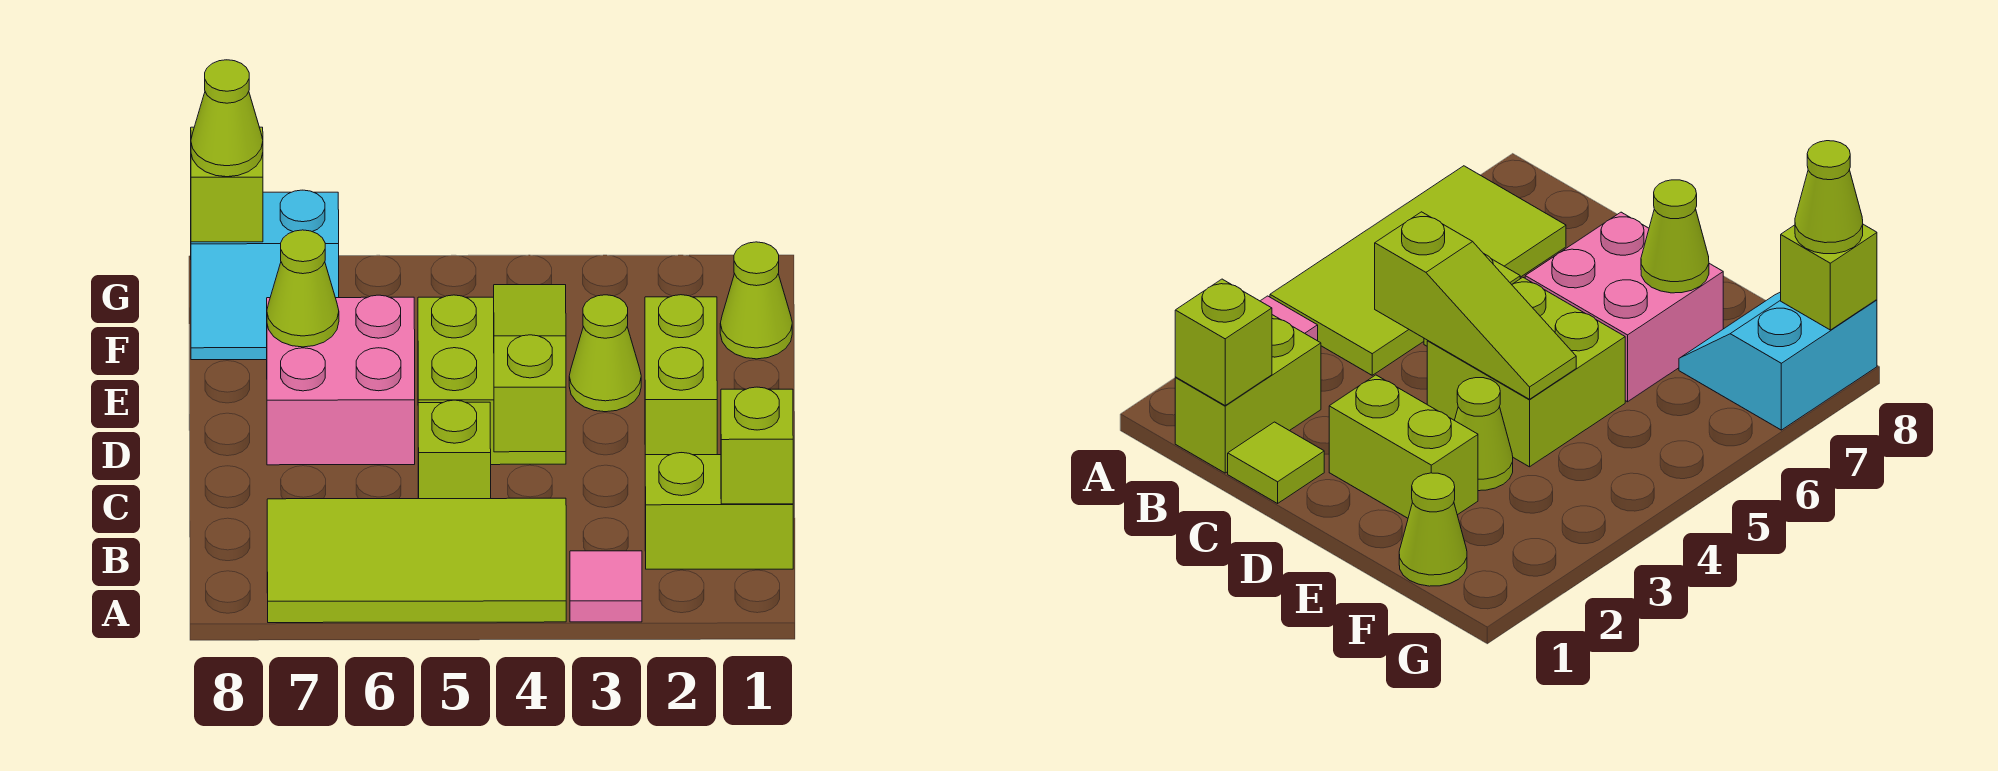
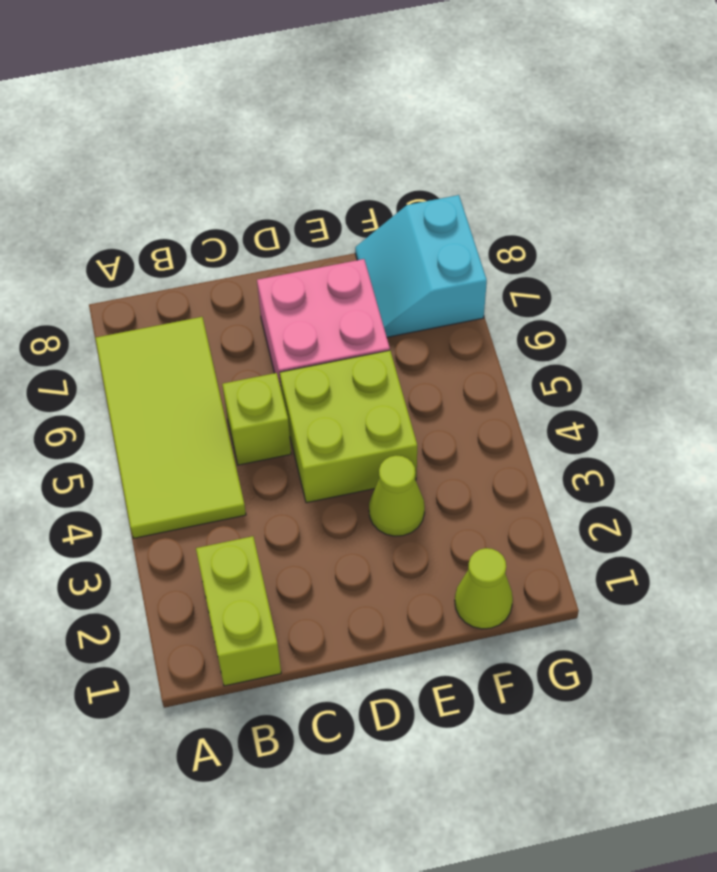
none -> pink 1x1 tile [570,551,642,622]
none -> lime 1x1 tile [1228,422,1324,503]
none -> lime 1x2 brick [645,295,717,455]

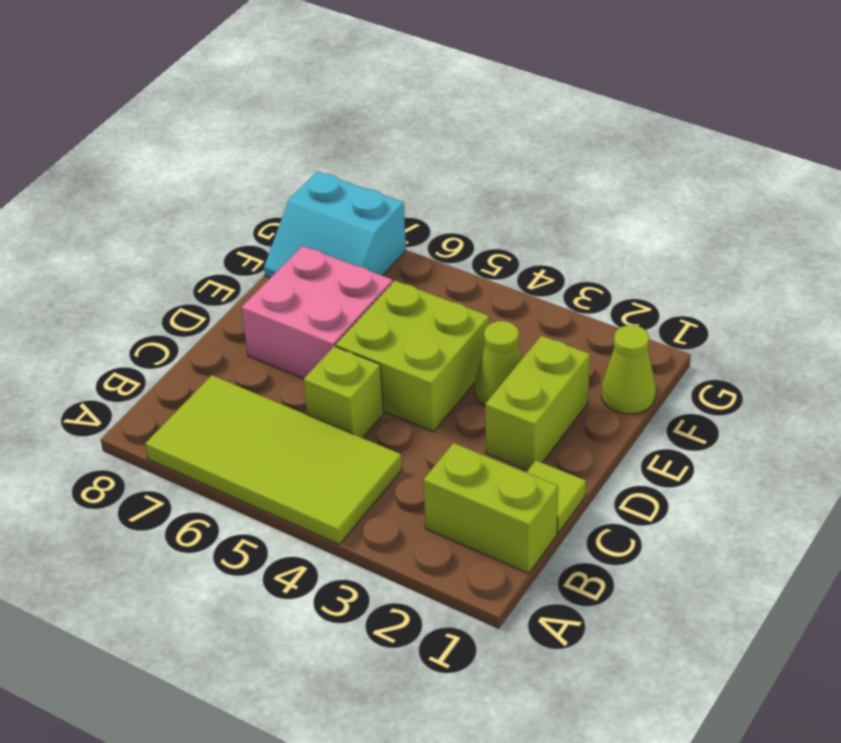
none -> pink 1x1 tile [570,551,642,622]
none -> lime 1x1 brick [721,387,793,504]
none -> lime 1x3 slope [494,285,566,452]

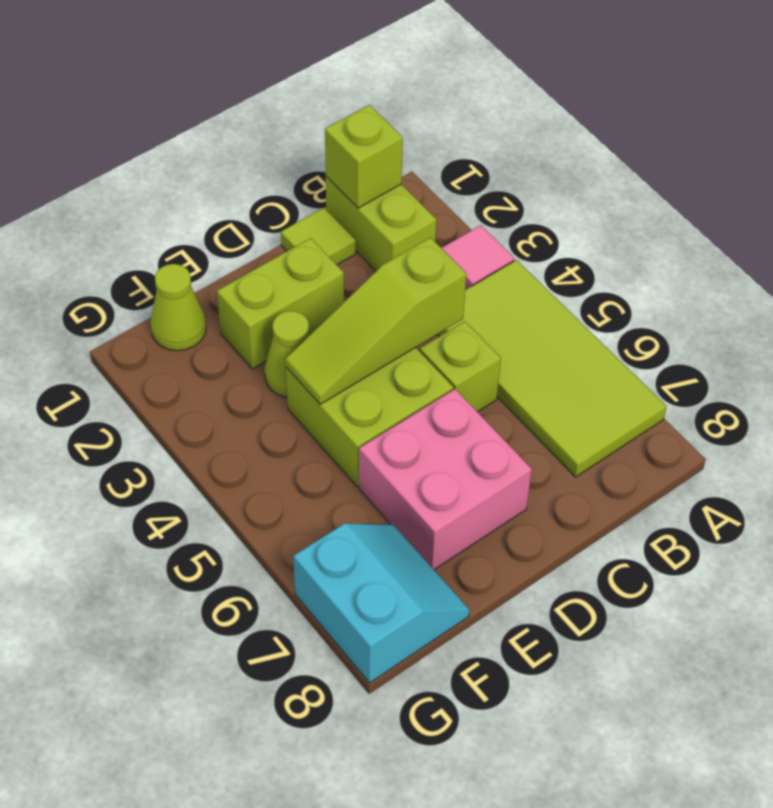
none -> lime 1x1 cone [267,230,339,347]
none -> lime 1x1 brick [191,127,263,242]
none -> lime 1x1 cone [191,60,263,177]

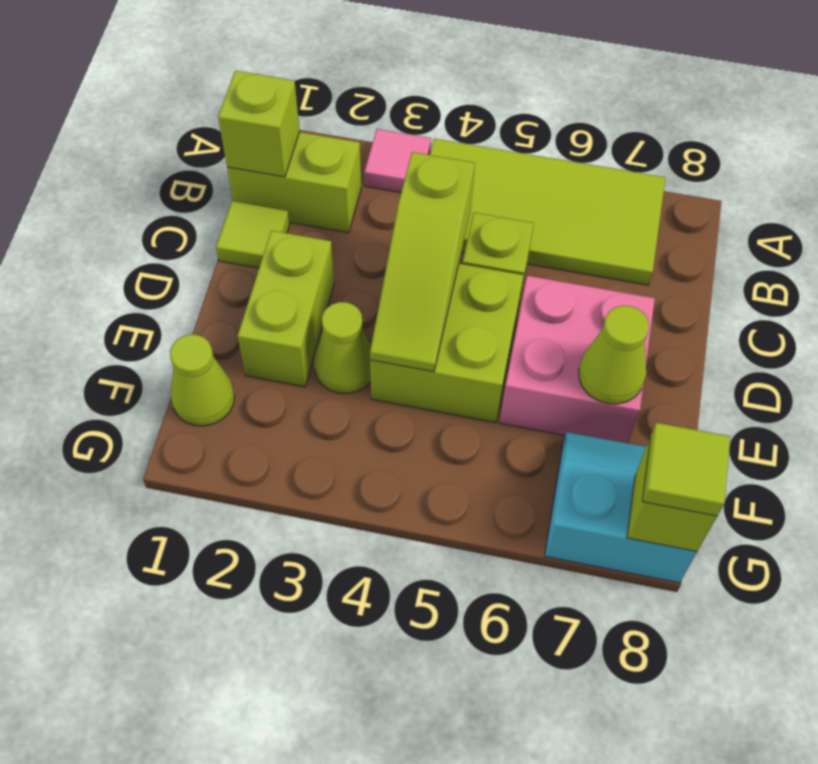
lime 1x1 tile [642,423,730,516] -> lime 1x1 cone [191,60,263,177]

